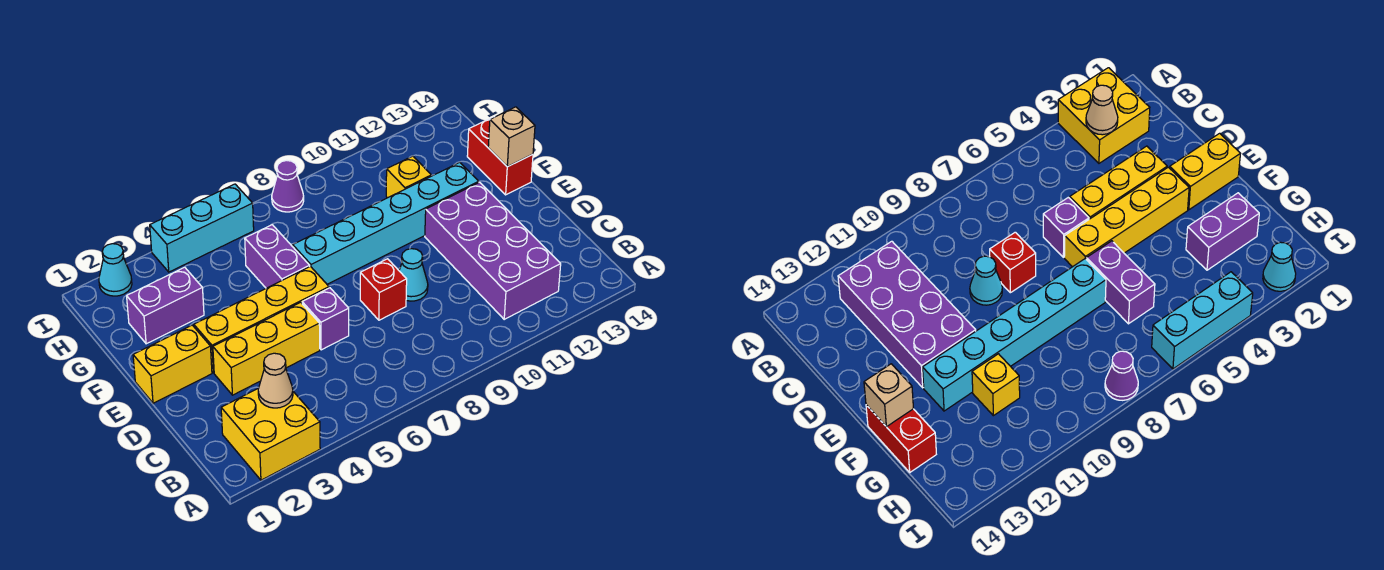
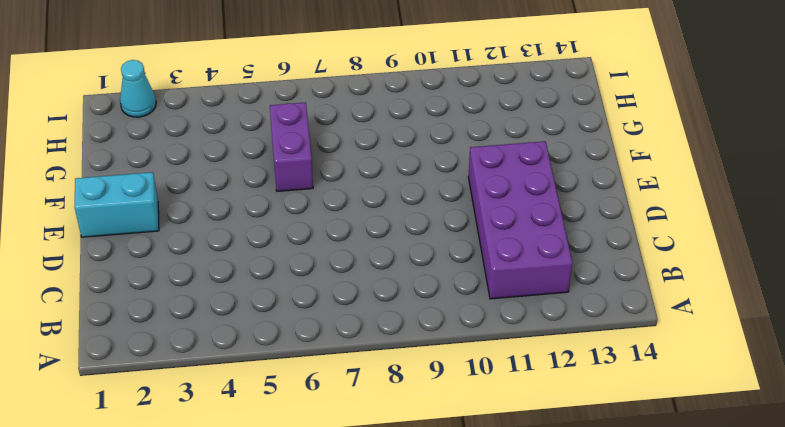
cyan 1x2 brick [75,172,159,237] -> yellow 1x2 brick [133,325,212,403]
none -> yellow 2x2 brick [221,389,320,480]
none -> yellow 1x3 brick [213,302,320,395]
none -> purple 1x1 brick [302,288,349,350]

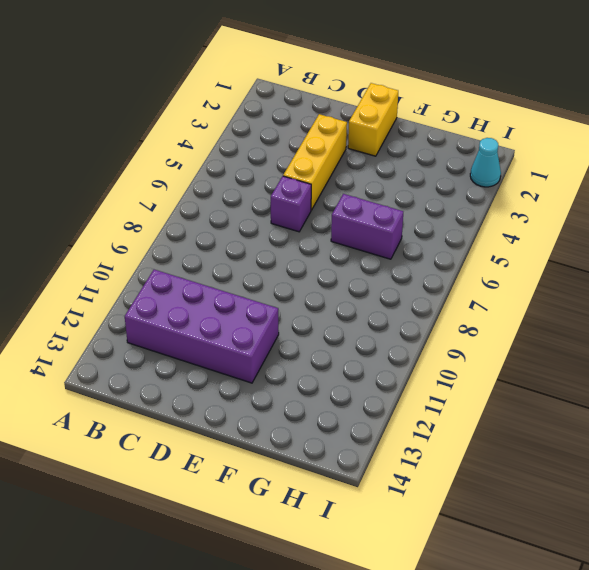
none -> yellow 2x2 brick [221,389,320,480]
none -> red 1x1 brick [360,259,407,320]
none -> cyan 1x1 cone [399,249,428,301]

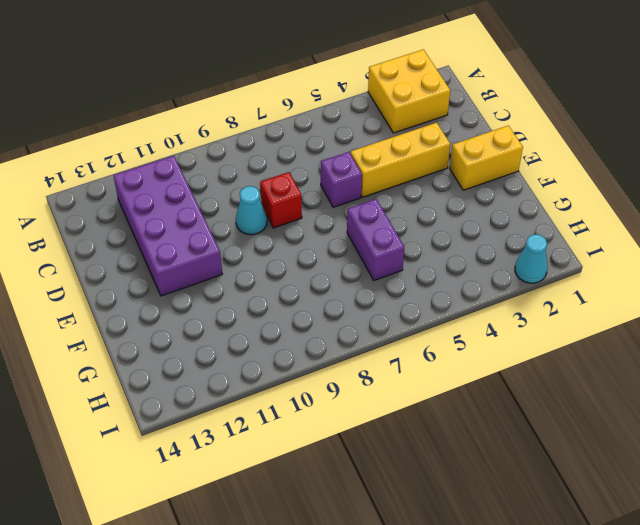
none -> yellow 1x4 brick [194,266,329,373]
none -> cyan 1x6 brick [293,162,479,284]
none -> red 1x2 brick [467,117,533,195]

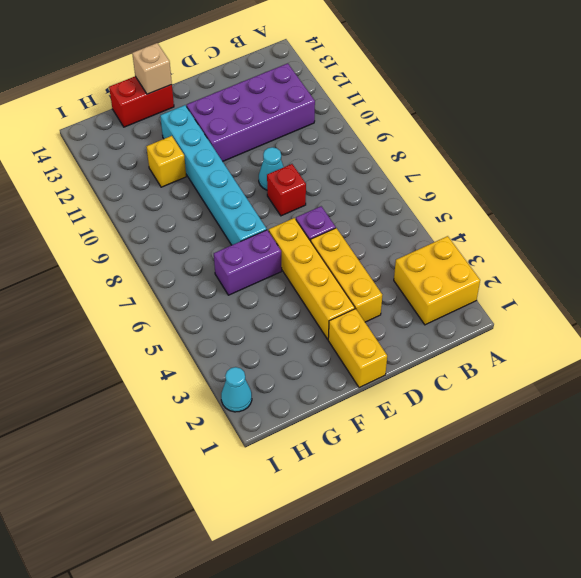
none -> purple 1x2 brick [127,267,204,344]
none -> cyan 1x3 brick [150,184,254,272]
none -> purple 1x1 cone [272,160,304,212]

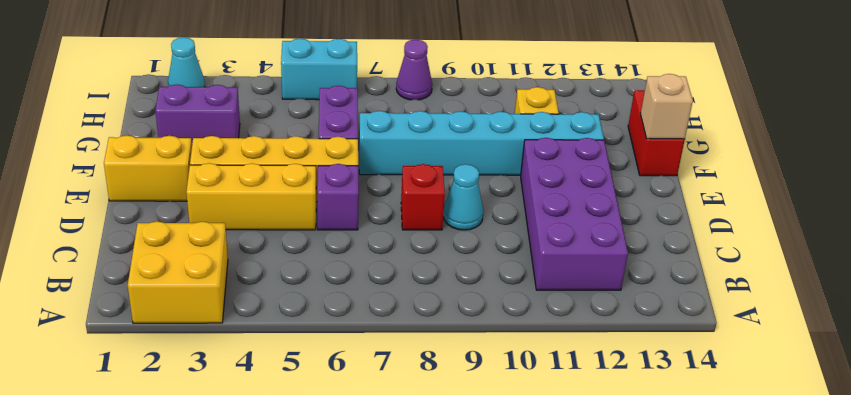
cyan 1x2 brick [281,38,357,100] -> cyan 1x3 brick [150,184,254,272]
none -> tan 1x1 cone [258,353,293,408]

